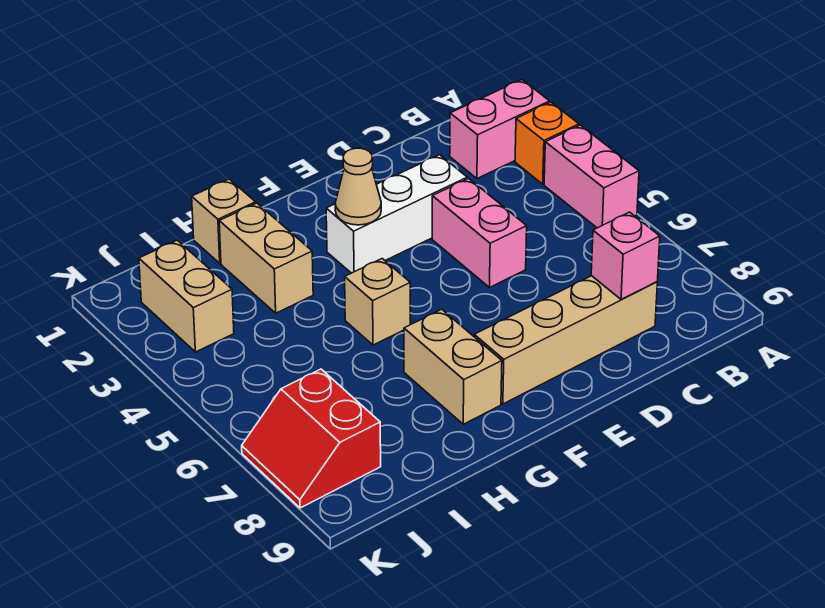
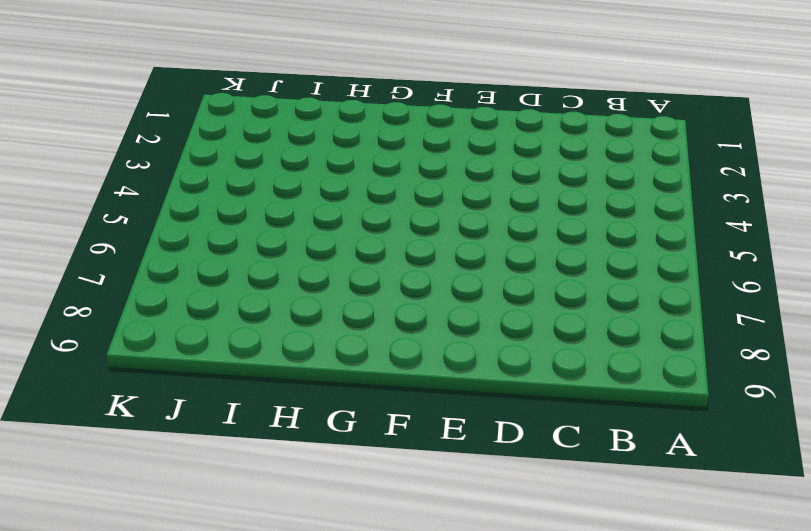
none -> pink 1x2 brick [450,80,550,179]
none -> orange 1x1 brick [515,102,579,184]
none -> pink 1x2 brick [544,125,639,228]

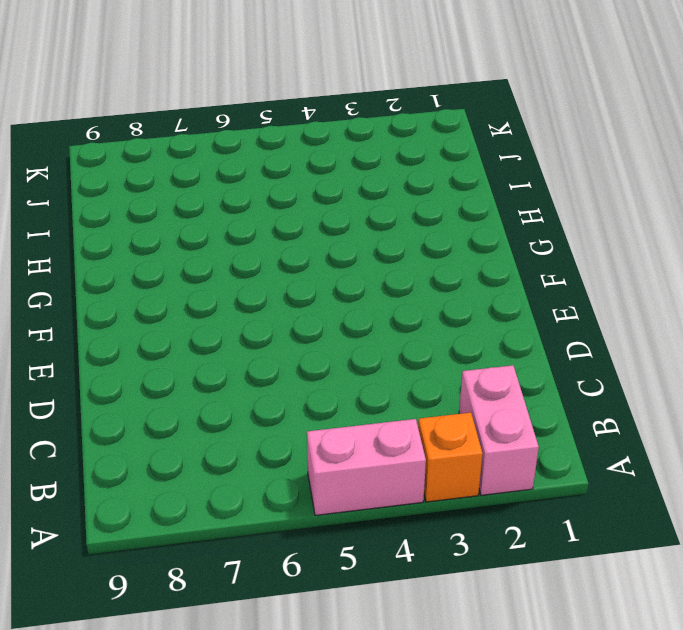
none -> tan 1x4 brick [474,276,657,404]
none -> white 1x3 brick [326,155,467,273]
none -> pink 1x2 brick [432,178,527,287]

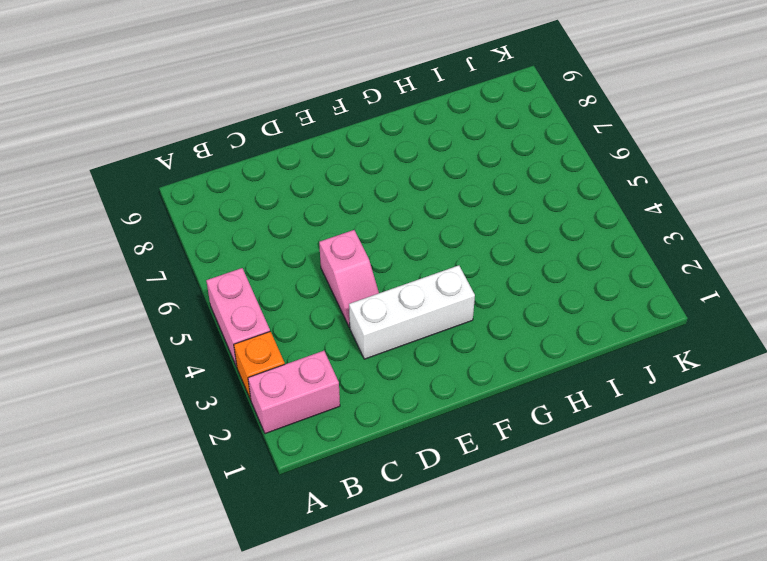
pink 1x2 slope [319,230,379,327] -> pink 1x2 brick [432,178,527,287]
none -> tan 1x4 brick [474,276,657,404]
none -> tan 1x1 brick [345,259,410,345]
none -> tan 1x2 brick [404,309,502,424]

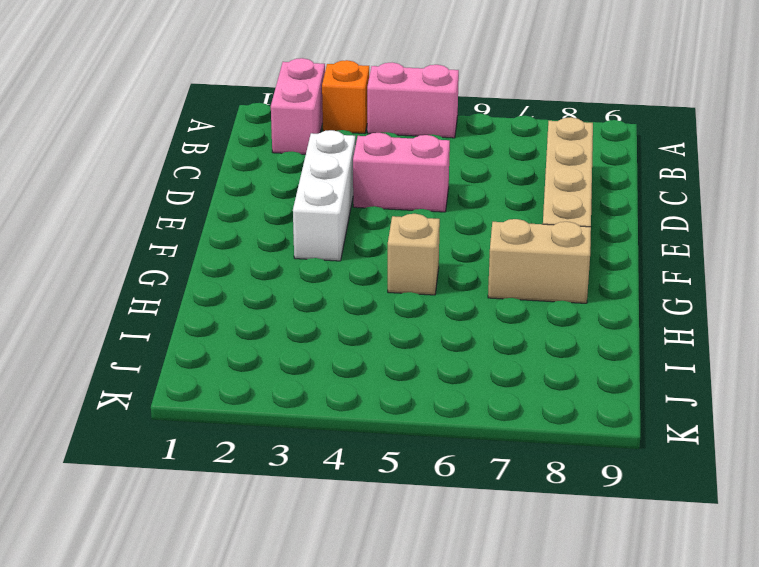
none -> tan 1x1 brick [192,179,256,263]
none -> tan 1x2 brick [219,203,313,313]
none -> tan 1x2 brick [139,240,234,352]

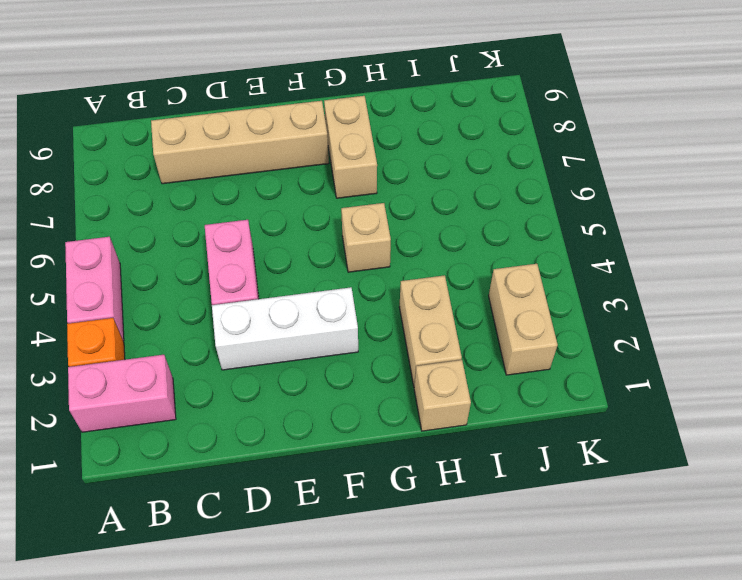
none -> red 2x2 slope [242,369,381,508]
none -> pink 1x1 brick [591,212,660,300]
none -> tan 1x1 cone [335,148,381,225]

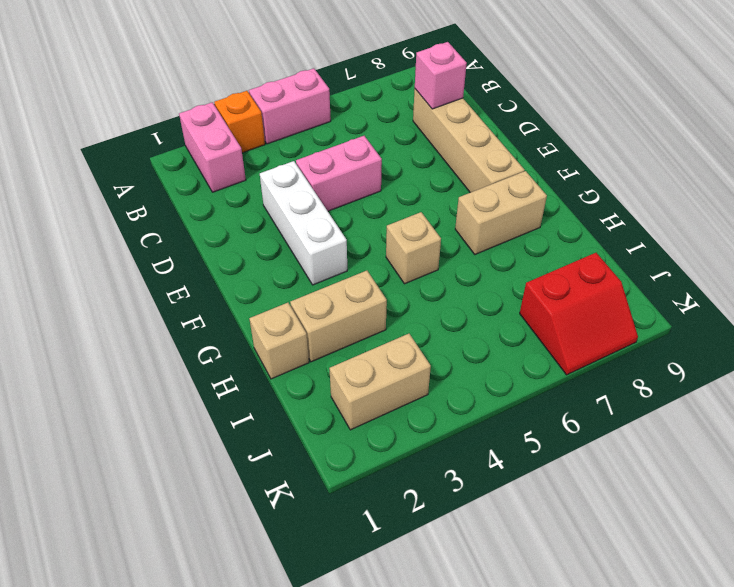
none -> tan 1x1 cone [335,148,381,225]

